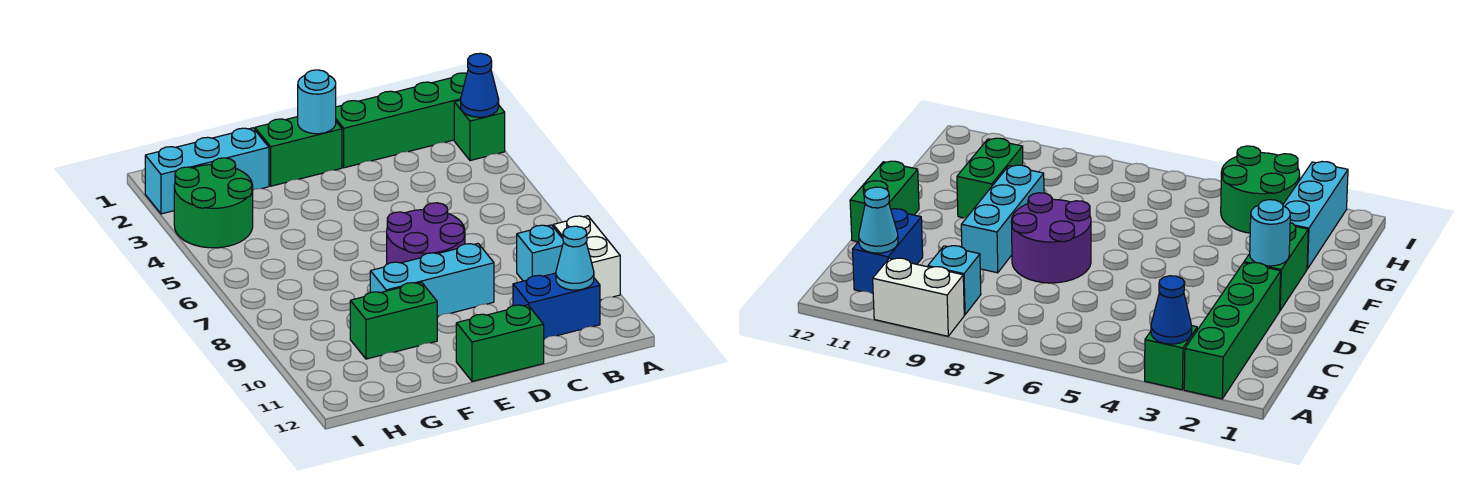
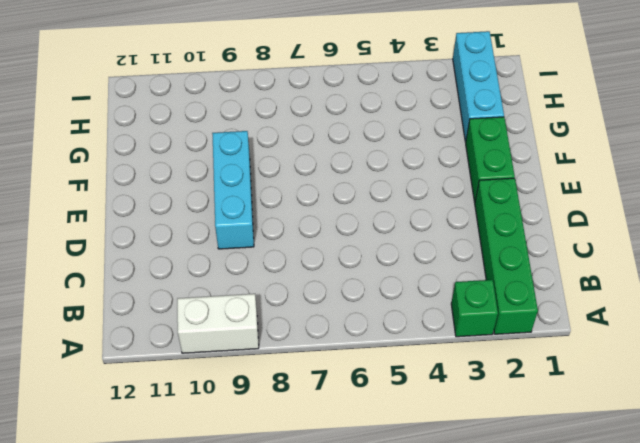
none -> cyan 1x1 brick [517,225,563,281]
none -> blue 1x2 brick [513,273,600,339]
none -> purple 2x2 round brick [387,203,465,264]

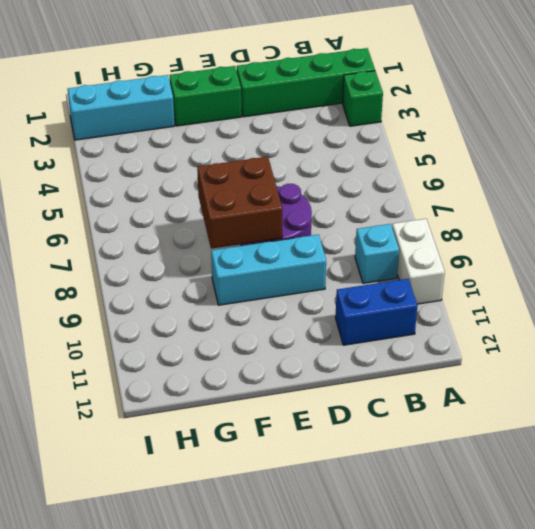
brown 2x2 brick [197,157,282,249] -> none
none -> green 1x2 brick [456,305,544,382]
none -> green 1x2 brick [350,282,437,359]
none -> green 2x2 round brick [174,158,253,248]

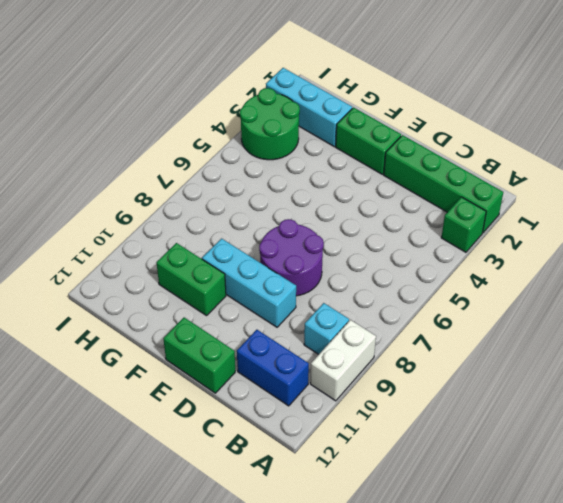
none -> blue 1x1 cone [461,53,499,117]
none -> cyan 1x1 cone [556,226,594,290]
none -> cyan 1x1 round brick [298,70,336,134]

